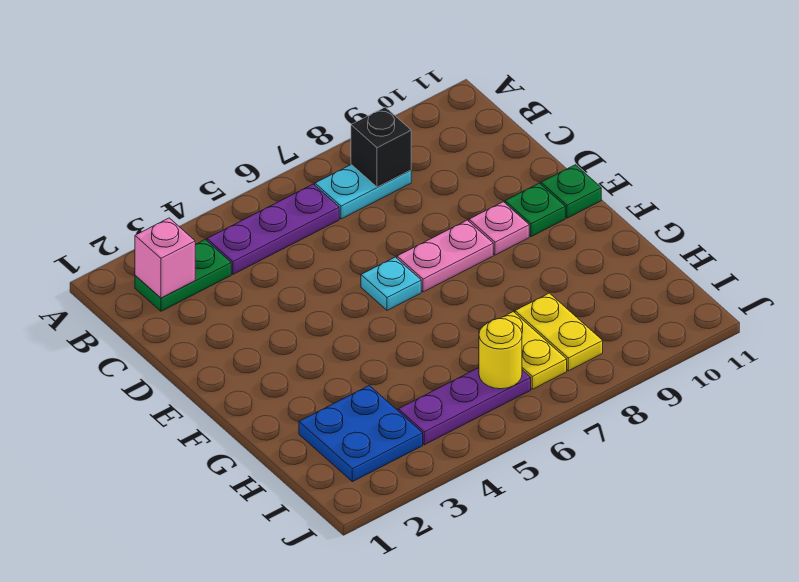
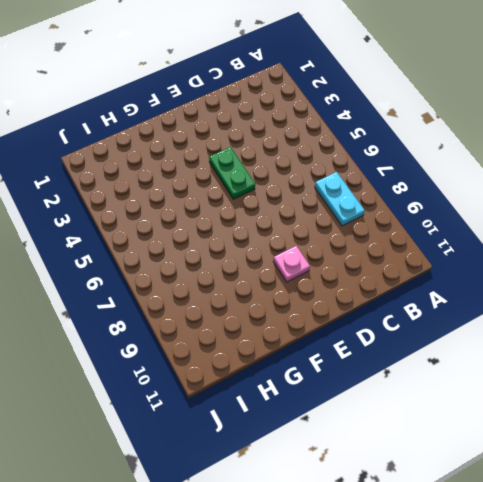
green 1x2 plate [209,147,255,199] -> green 1x2 plate moved to [135,240,231,311]
none -> purple 1x3 plate [207,184,339,274]
none -> cyan 1x1 plate [361,257,421,310]
none -> pink 1x2 plate [397,220,493,292]

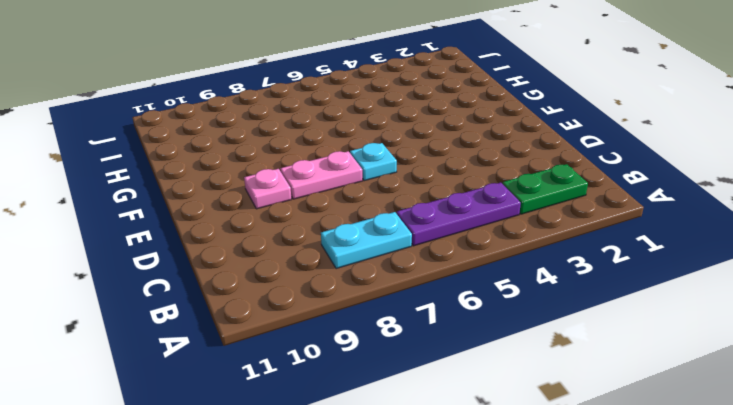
none -> green 1x1 plate [505,183,565,237]
none -> green 1x1 plate [541,165,601,218]
none -> blue 2x2 plate [299,386,423,482]

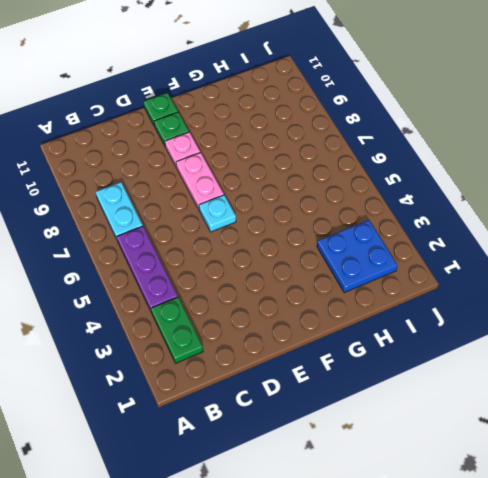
none -> yellow 1x2 plate [479,312,567,389]
none -> yellow 1x2 plate [515,293,603,371]
none -> purple 1x3 plate [398,368,531,445]

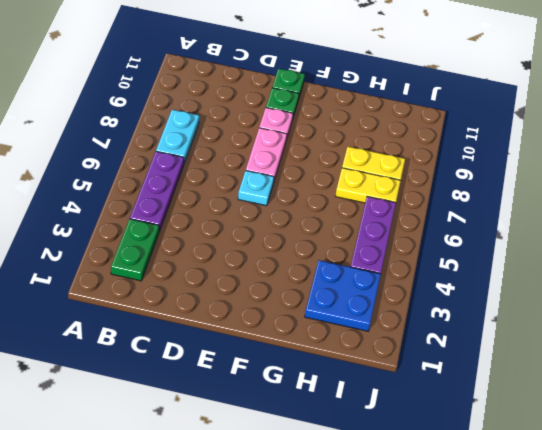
none -> pink 1x1 brick [135,218,196,298]
none -> black 1x1 brick [351,107,411,187]
none -> yellow 1x1 round brick [479,319,522,389]

